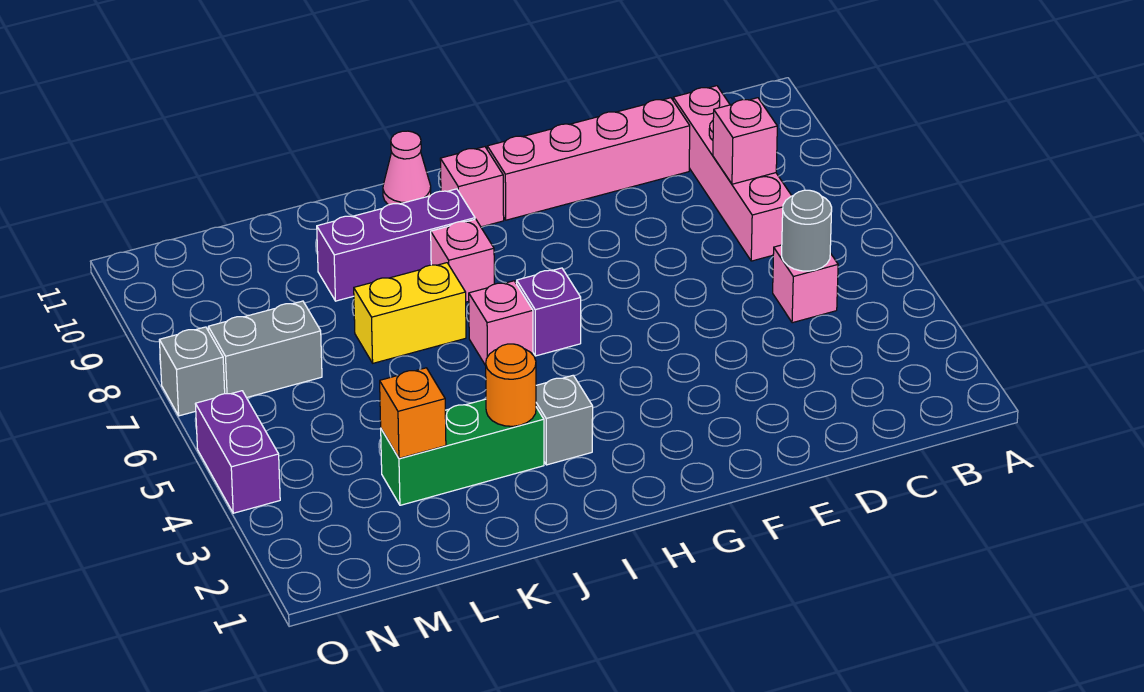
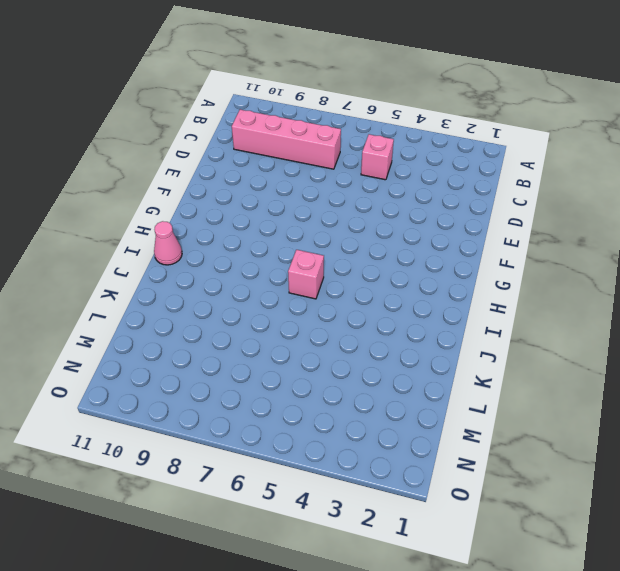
none -> pink 1x4 brick [487,98,690,220]
none -> purple 1x1 brick [517,268,581,356]
none -> pink 1x1 brick [440,147,504,227]

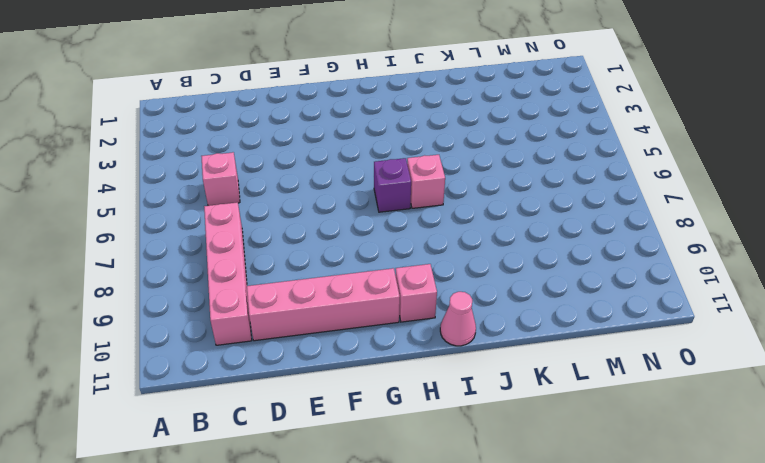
none -> grey 1x1 brick [536,375,593,465]
none -> pink 1x1 brick [431,219,494,302]
none -> purple 1x3 brick [317,189,475,301]

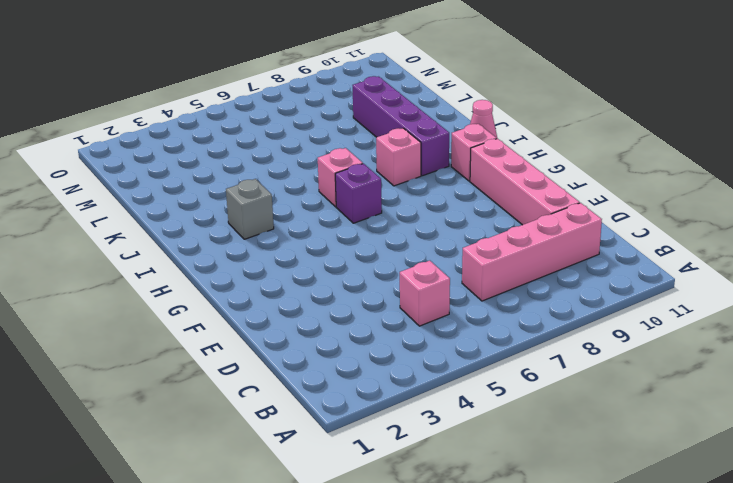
purple 1x4 brick [353,76,449,176] -> purple 1x3 brick [317,189,475,301]
none -> green 1x3 brick [381,399,544,505]
none -> yellow 1x2 brick [354,263,466,363]
none -> grey 1x2 brick [208,301,322,398]

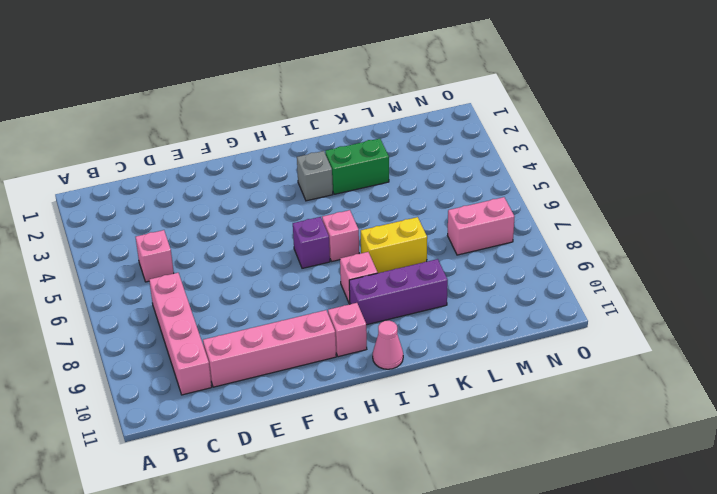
green 1x2 brick [325,139,389,194] -> green 1x3 brick [381,399,544,505]
pink 1x2 brick [448,197,515,255] -> grey 1x2 brick [208,301,322,398]
none -> purple 1x2 brick [196,391,280,513]
none -> grey 1x1 brick [159,327,225,416]
none -> grey 1x1 round brick [782,190,832,271]

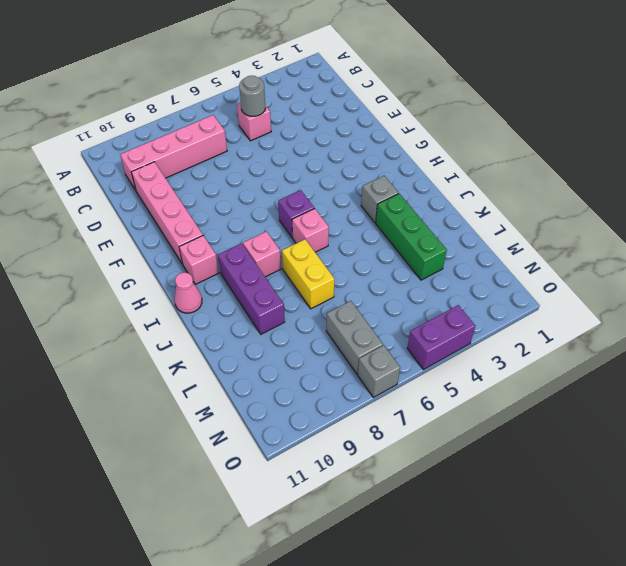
none -> pink 1x1 brick [713,98,777,184]
none -> orange 1x1 round brick [486,344,536,426]
none -> orange 1x1 brick [380,368,446,458]

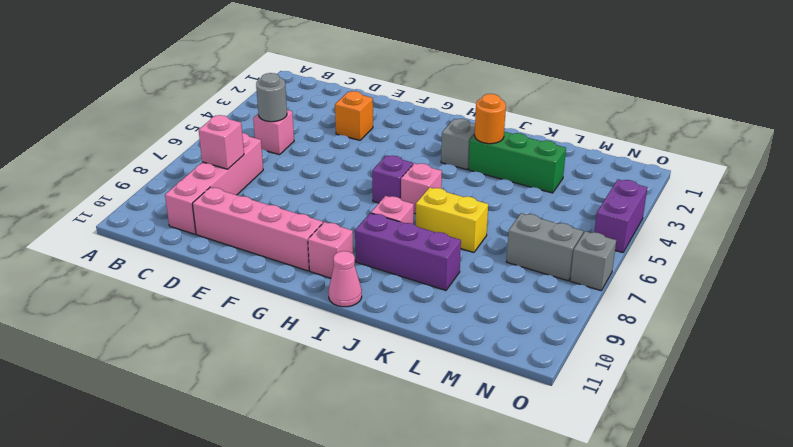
orange 1x1 brick [335,91,373,140] -> orange 1x1 brick moved to [380,368,446,458]

